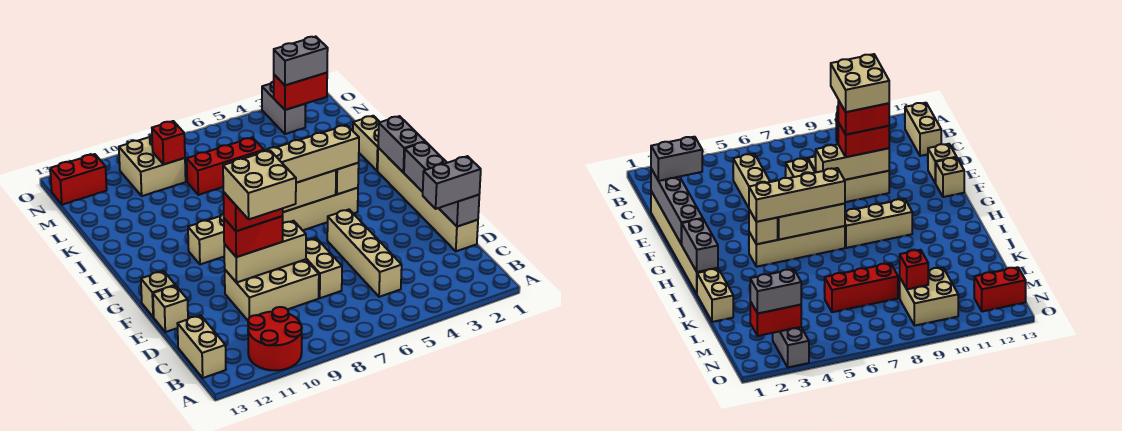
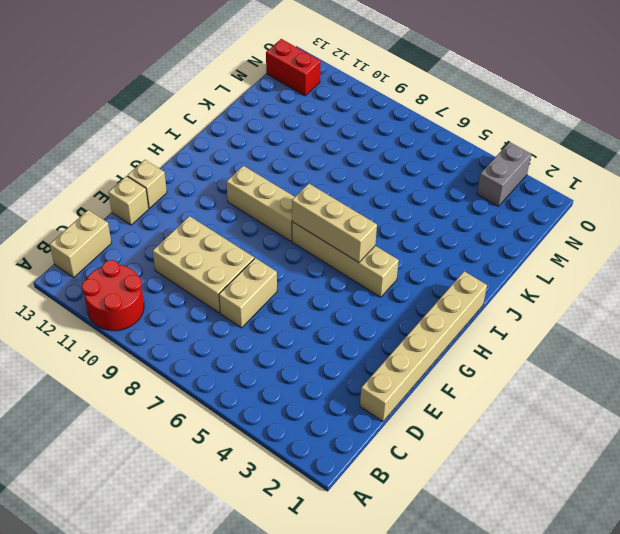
none -> tan 1x4 brick [327,210,402,297]
none -> tan 1x2 brick [353,116,379,171]
none -> red 1x3 brick [187,138,264,195]

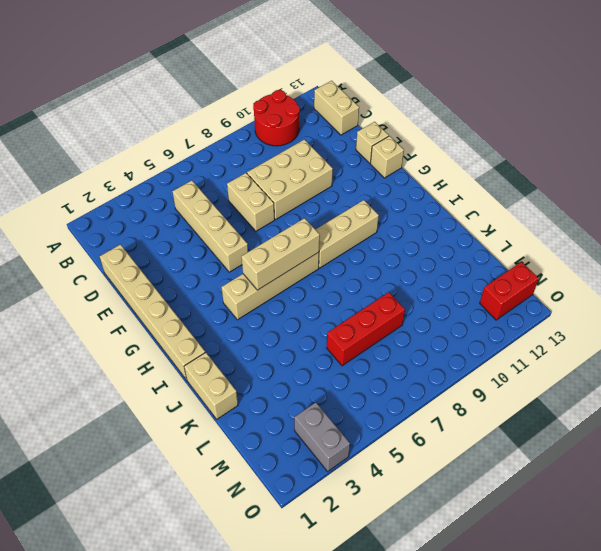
none -> tan 2x2 brick [119,135,186,196]
none -> grey 1x4 brick [404,142,479,227]
none -> tan 1x3 brick [224,221,306,283]

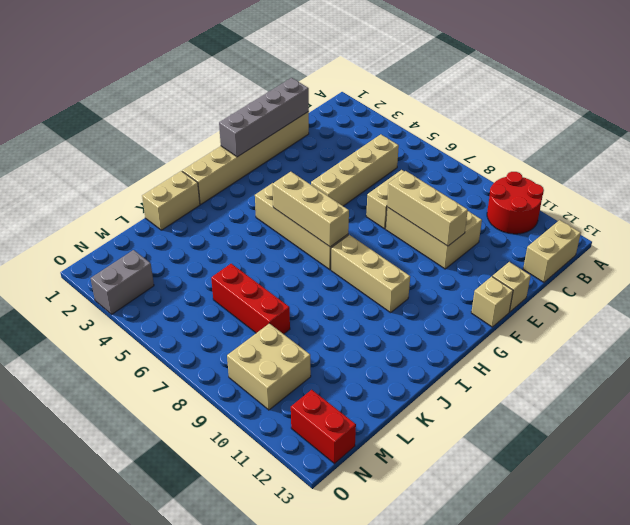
none -> grey 1x2 brick [378,116,425,172]
none -> tan 1x1 brick [336,163,359,194]
none -> red 1x1 brick [152,121,185,164]

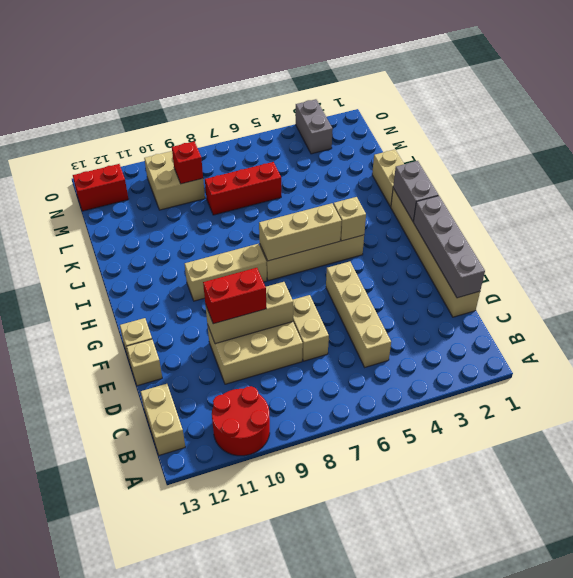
none -> red 1x2 brick [274,73,327,110]
none -> grey 1x2 brick [423,156,481,209]
none -> tan 1x4 brick [257,125,359,183]

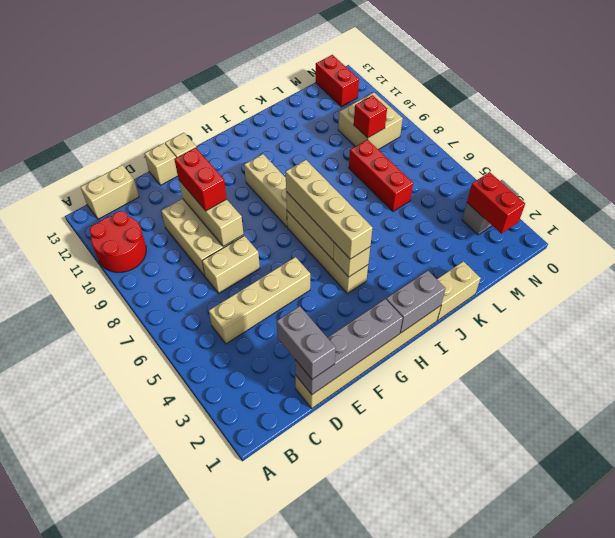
none -> grey 1x2 brick [274,37,328,85]
none -> red 1x2 brick [223,192,283,231]
none -> tan 2x2 brick [223,150,296,219]

